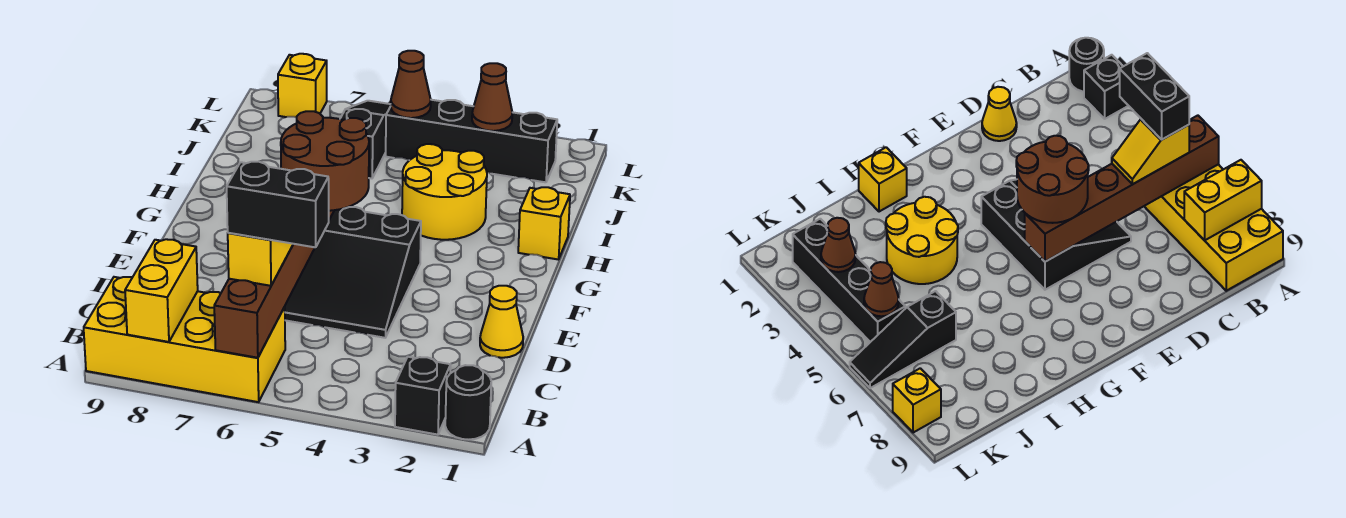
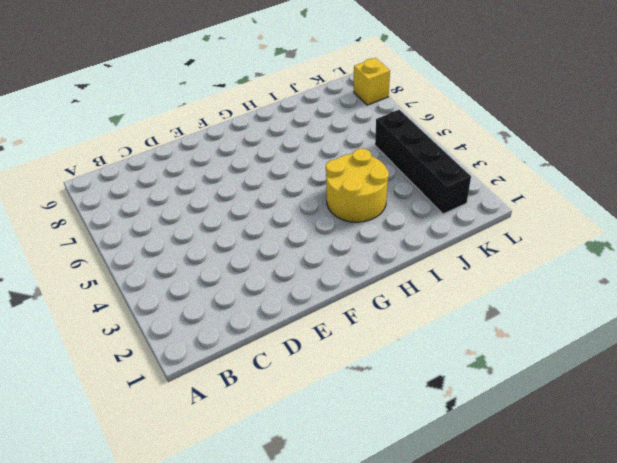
none -> black 1x1 round brick [445,365,491,440]
none -> black 1x1 brick [395,357,451,435]
none -> yellow 2x4 brick [84,277,285,402]

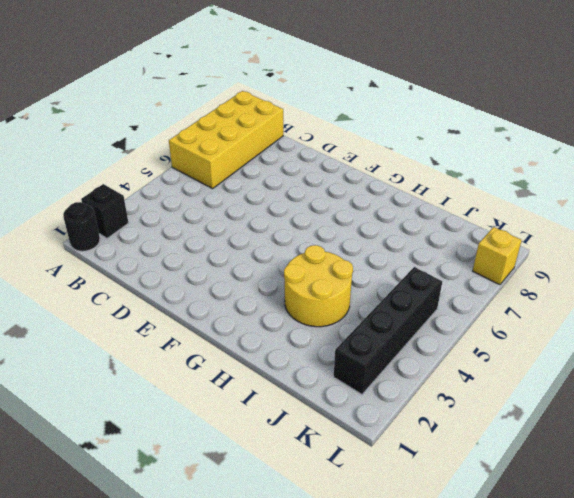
none -> yellow 1x1 cone [480,286,523,358]
none -> black 3x3 slope [285,207,421,338]
none -> yellow 1x1 brick [518,187,570,260]

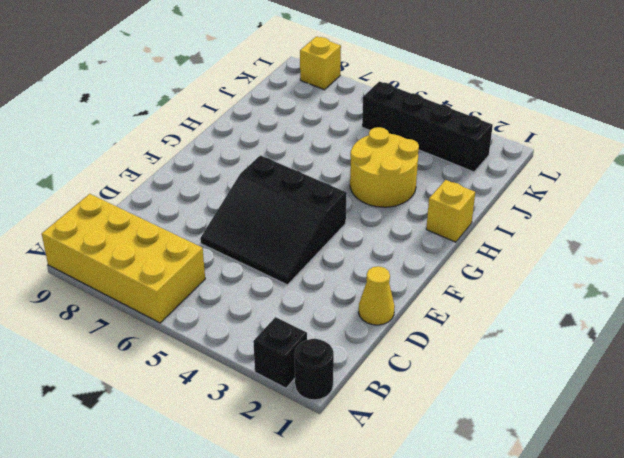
none -> black 1x3 slope [340,101,391,178]
none -> brown 1x6 brick [214,210,334,358]
none -> yellow 1x2 brick [125,239,198,342]

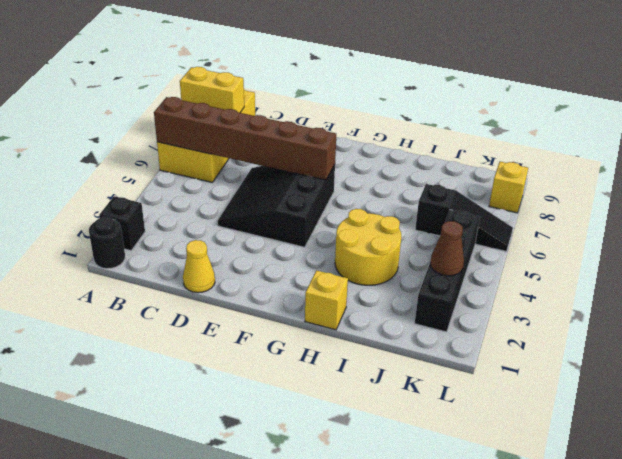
none -> brown 1x1 cone [391,51,431,118]
none -> yellow 1x2 slope [228,233,293,286]
none -> brown 2x2 round brick [281,111,369,211]

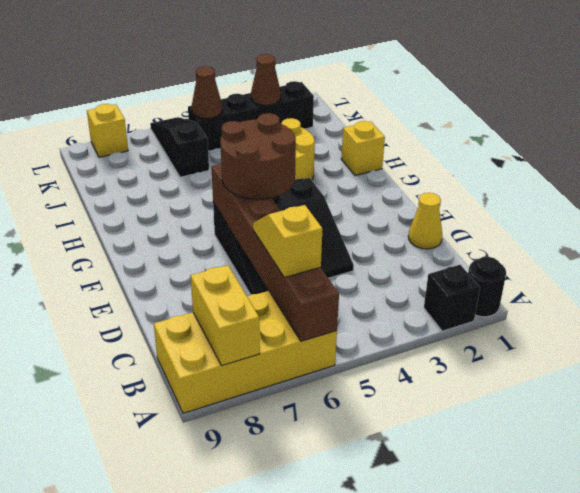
none -> black 1x2 brick [227,162,329,247]

